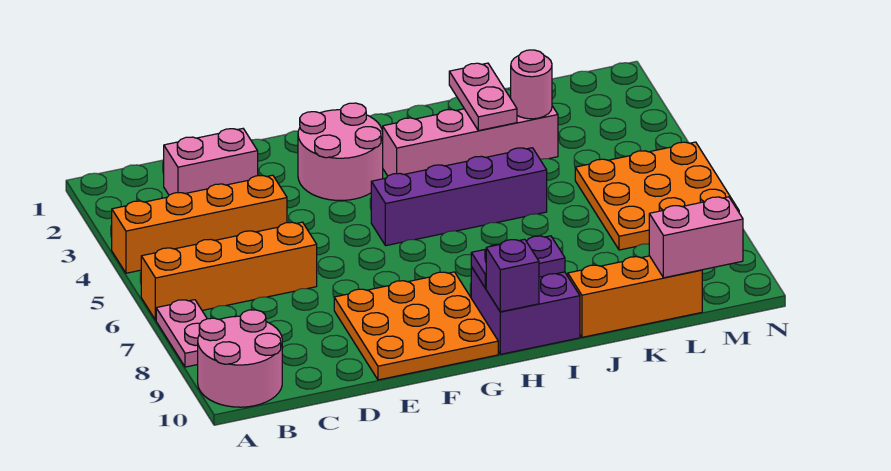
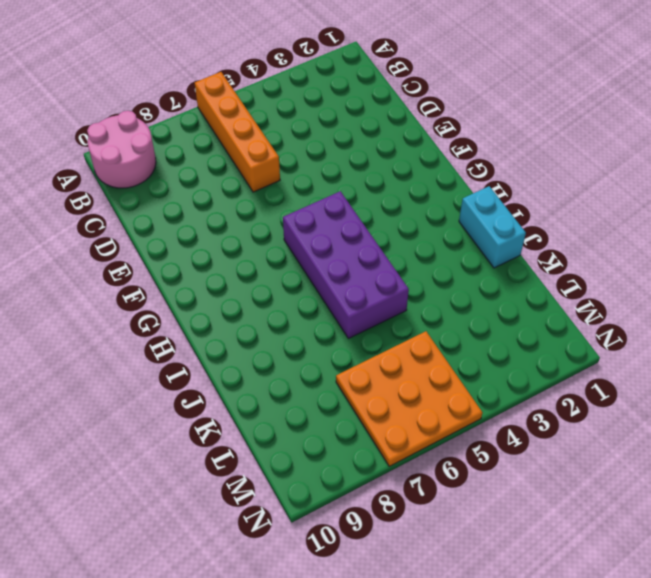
purple 2x4 brick [283,191,409,339] -> purple 1x4 brick [371,148,547,246]
cyan 1x2 brick [459,186,526,268] -> none
none -> orange 1x4 brick [112,175,287,273]
none -> pink 1x2 plate [156,300,207,367]
none -> pink 1x2 brick [164,129,258,195]

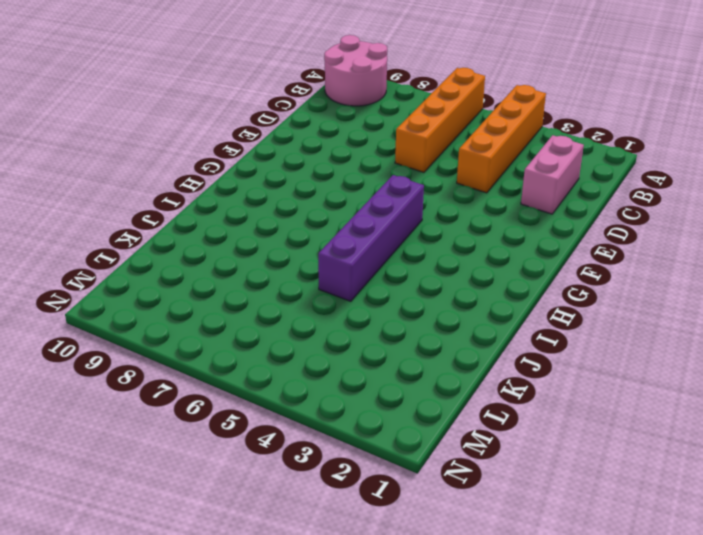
none -> pink 1x2 plate [156,300,207,367]
none -> orange 3x3 plate [334,272,498,380]
none -> pink 2x2 round brick [298,103,383,200]

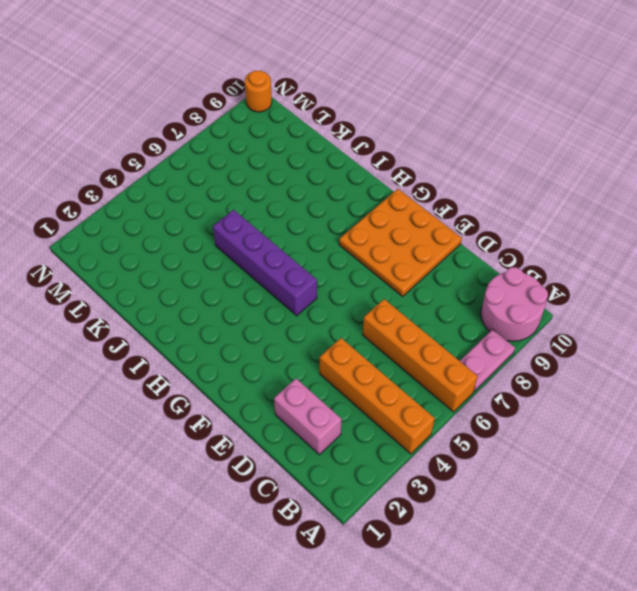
orange 1x1 round brick [245,71,272,112] -> none
none -> pink 2x2 round brick [298,103,383,200]
none -> pink 1x4 brick [383,106,558,176]
none -> purple 2x2 brick [471,267,580,354]

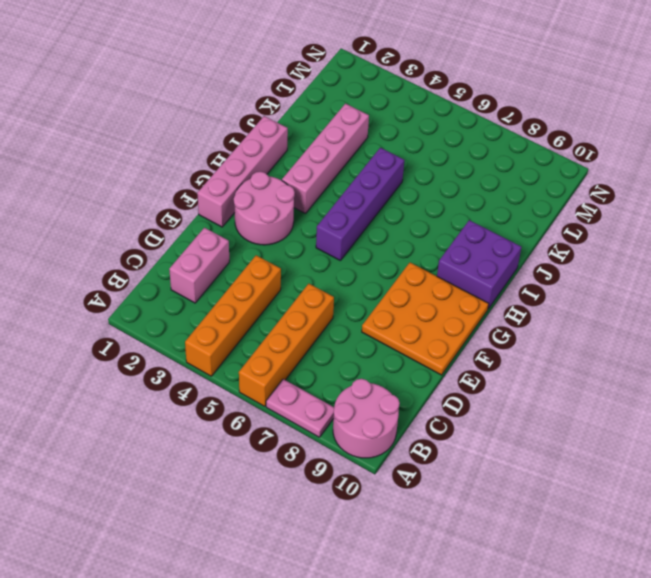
pink 1x4 brick [197,116,288,227] -> none
none -> orange 1x3 brick [568,256,702,337]
none -> orange 3x3 plate [575,142,739,250]
none -> purple 1x2 plate [471,236,565,288]

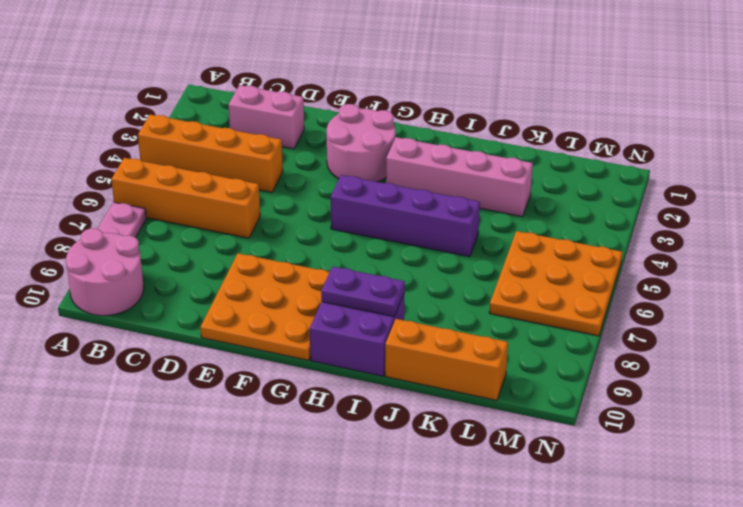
none -> purple 1x1 brick [486,239,539,312]
none -> pink 1x2 plate [449,63,517,131]
none -> pink 1x1 round brick [511,50,552,119]

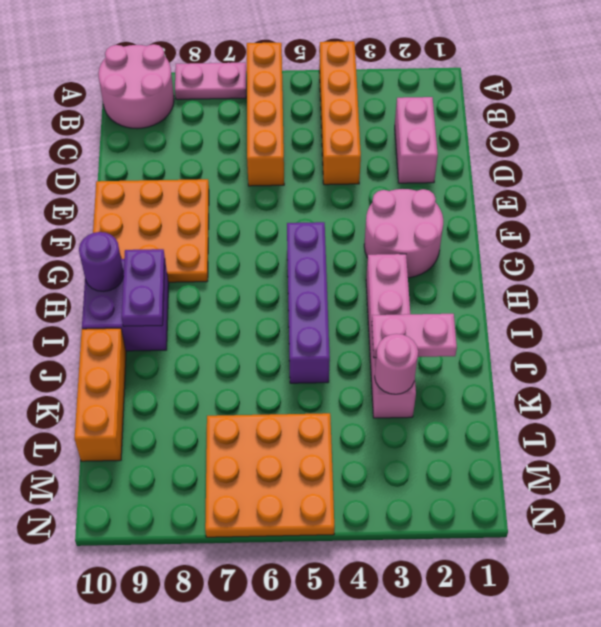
purple 1x1 round brick [79,232,124,291] -> purple 1x1 brick [486,239,539,312]
none -> pink 1x2 brick [649,197,743,278]

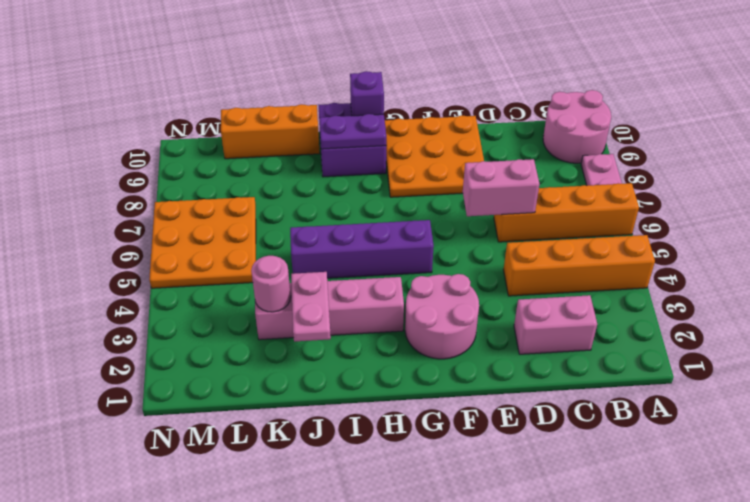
pink 1x2 brick [463,159,539,216] -> pink 1x2 brick moved to [649,197,743,278]

